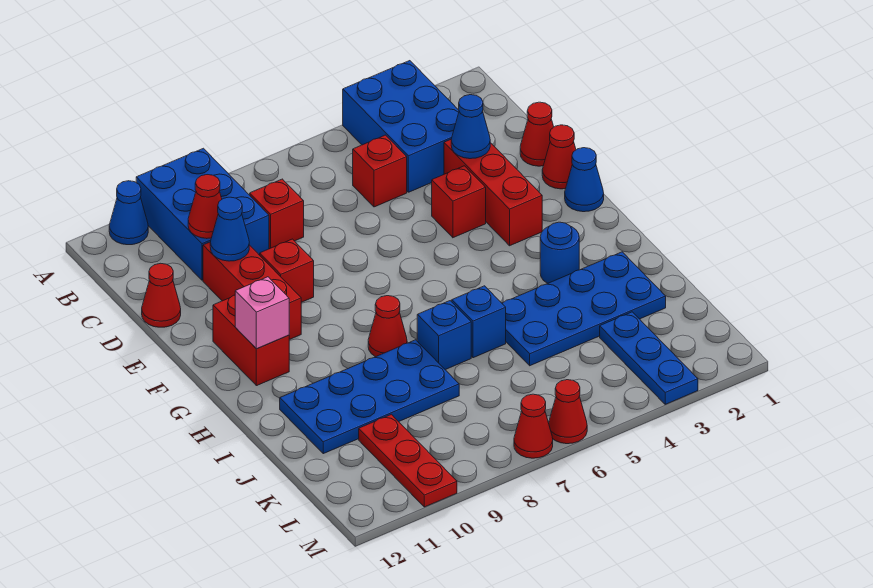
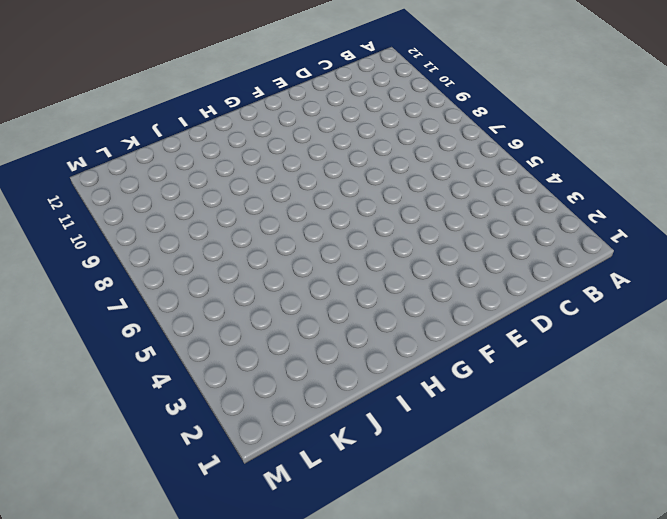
none -> blue 2x3 brick [343,61,459,192]
none -> blue 2x3 brick [136,148,269,280]
none -> blue 1x1 cone [109,181,148,245]

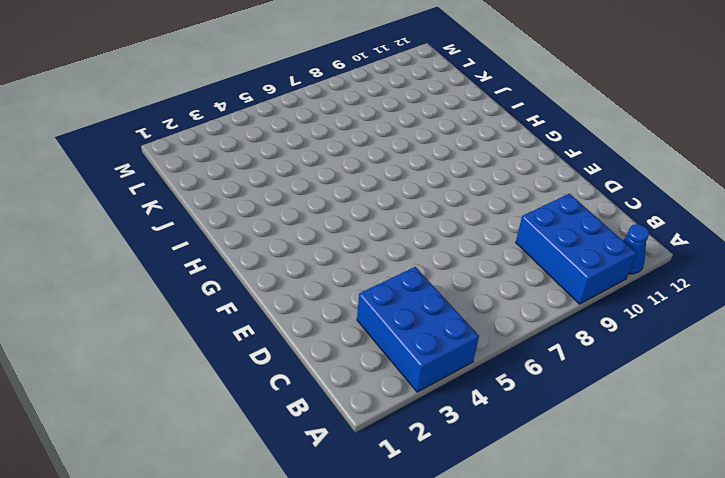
none -> red 1x1 brick [353,135,407,207]
none -> red 1x1 brick [250,179,304,249]
none -> red 1x1 cone [520,102,554,166]

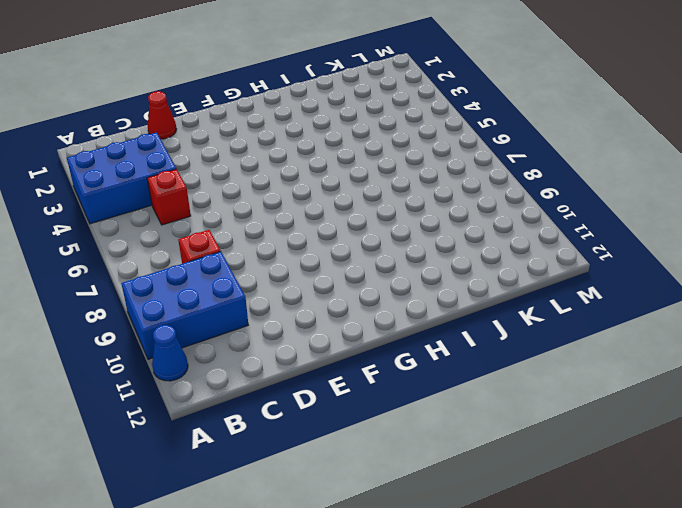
none -> red 1x3 brick [444,140,542,246]
none -> red 1x3 brick [203,242,301,340]
none -> red 1x1 cone [142,263,181,327]

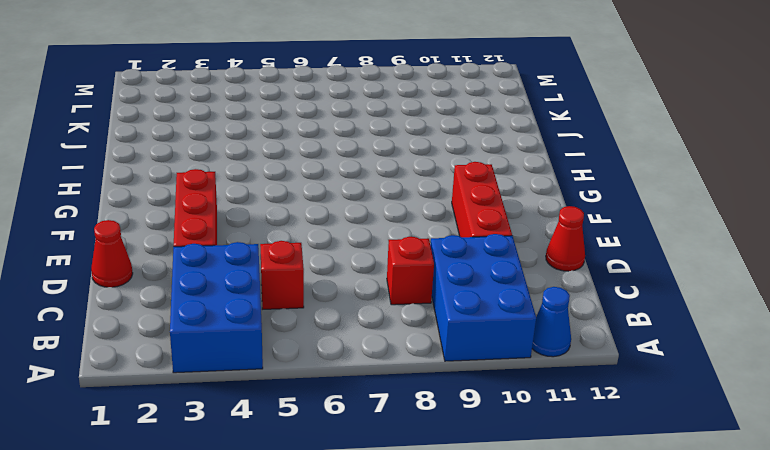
none -> red 1x1 cone [542,125,576,189]
none -> red 1x1 brick [432,166,486,238]
none -> red 1x1 brick [260,239,314,302]

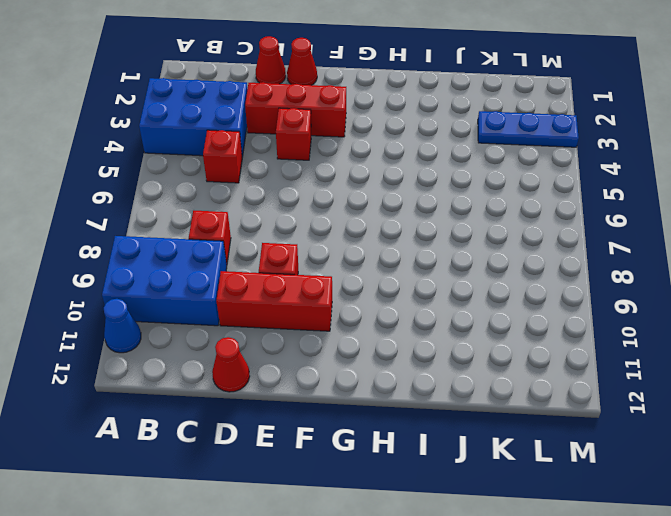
none -> blue 1x1 cone [565,148,604,212]
none -> red 1x2 brick [213,295,289,386]
none -> blue 1x1 round brick [540,222,579,283]

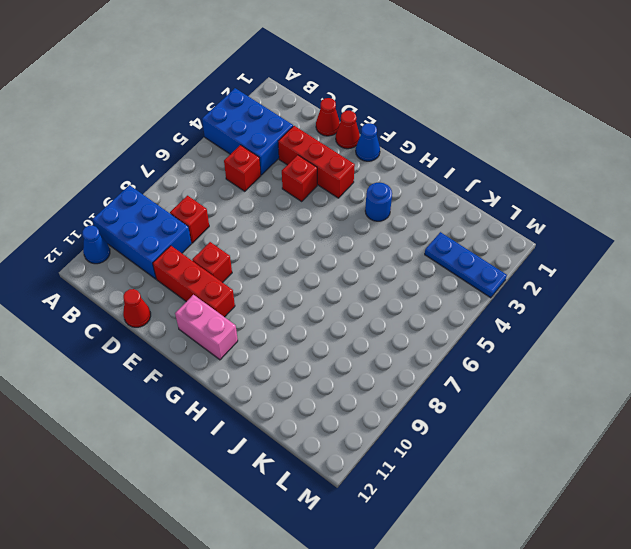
pink 1x2 brick [175,295,238,360] -> red 1x2 brick [213,295,289,386]
none -> red 1x1 cone [368,296,407,357]
none -> blue 2x4 plate [502,252,666,366]
none -> blue 1x1 brick [452,286,506,358]

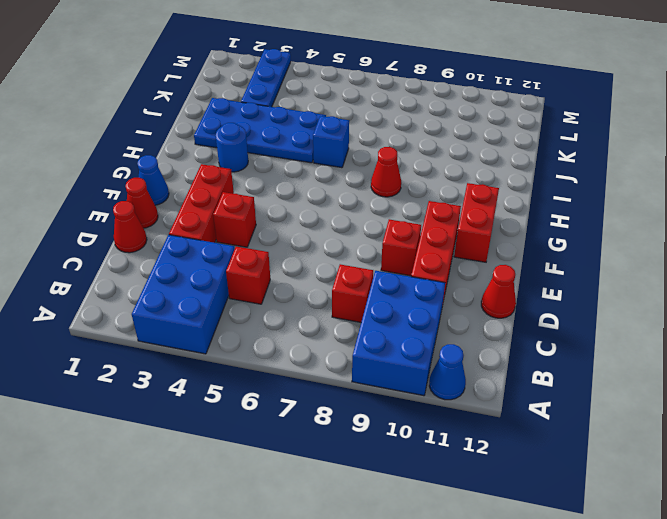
none -> blue 1x1 brick [417,301,471,370]
none -> blue 2x4 plate [280,340,459,454]
none -> red 1x3 plate [359,414,457,507]

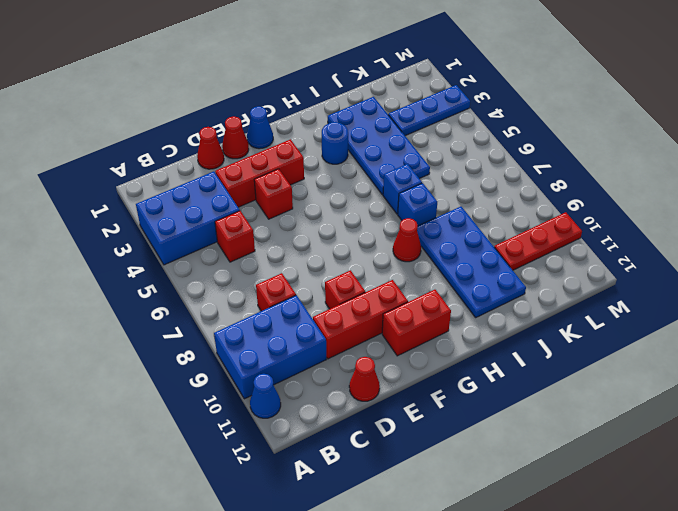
none -> red 1x1 cone [549,380,587,444]
none -> red 1x1 cone [514,394,553,458]
none -> red 1x1 cone [188,175,222,239]

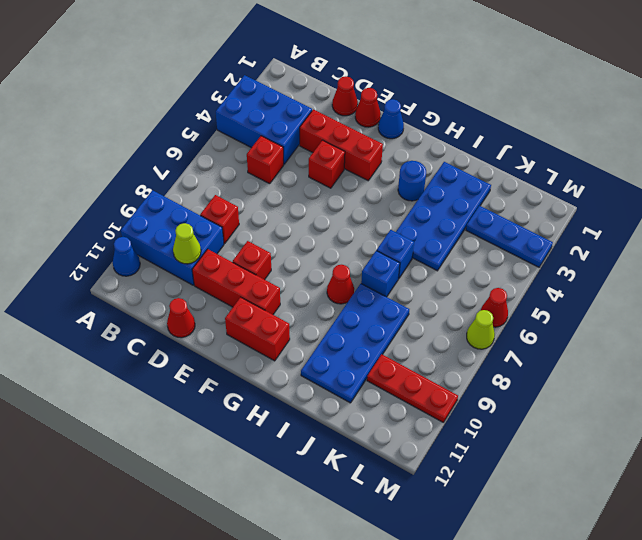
lime 1x1 cone [173,223,201,264] -> red 1x1 cone [188,175,222,239]
lime 1x1 cone [467,310,495,349] -> red 1x1 cone [514,394,553,458]
none -> blue 1x1 cone [451,95,490,159]
none -> blue 1x1 cone [210,197,249,261]
none -> pink 1x1 brick [235,277,289,349]

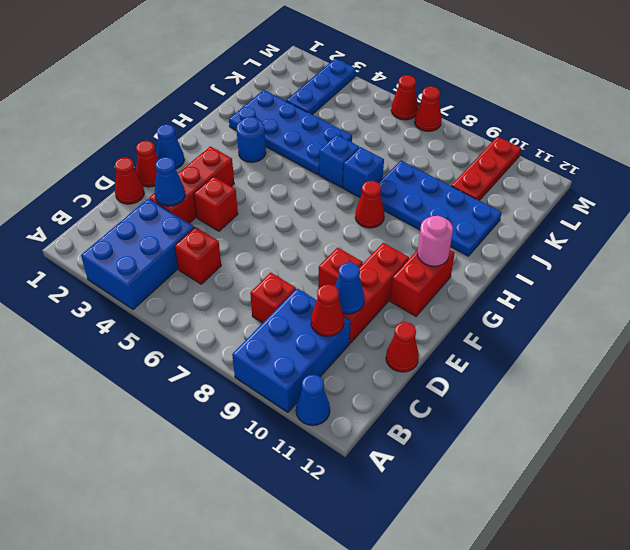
pink 1x1 round brick [417,216,453,266] -> pink 1x1 brick [235,277,289,349]

